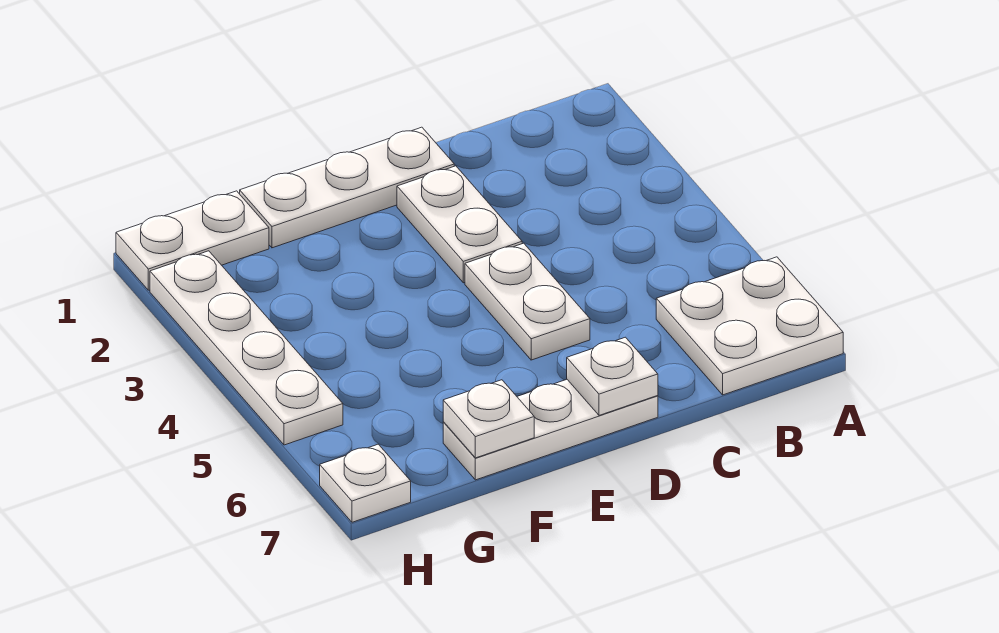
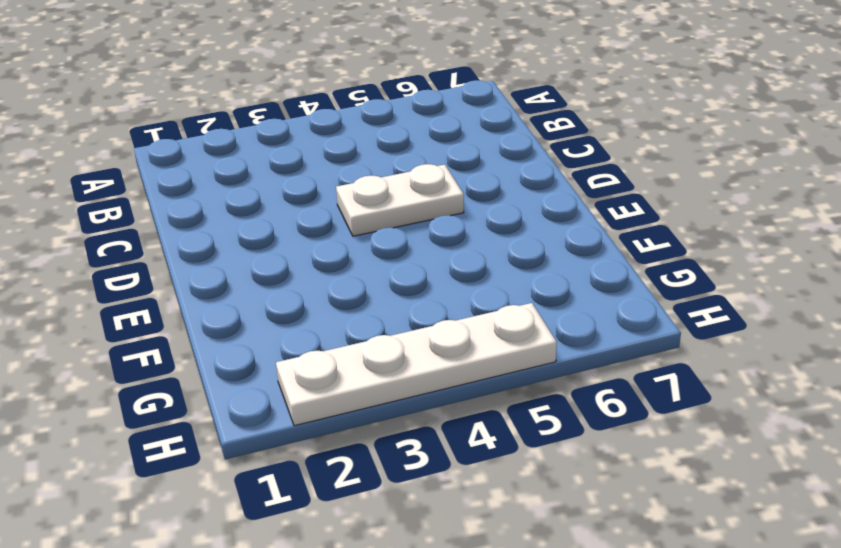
none -> white 2x2 plate [656,257,843,395]
none -> white 1x3 plate [240,127,454,248]

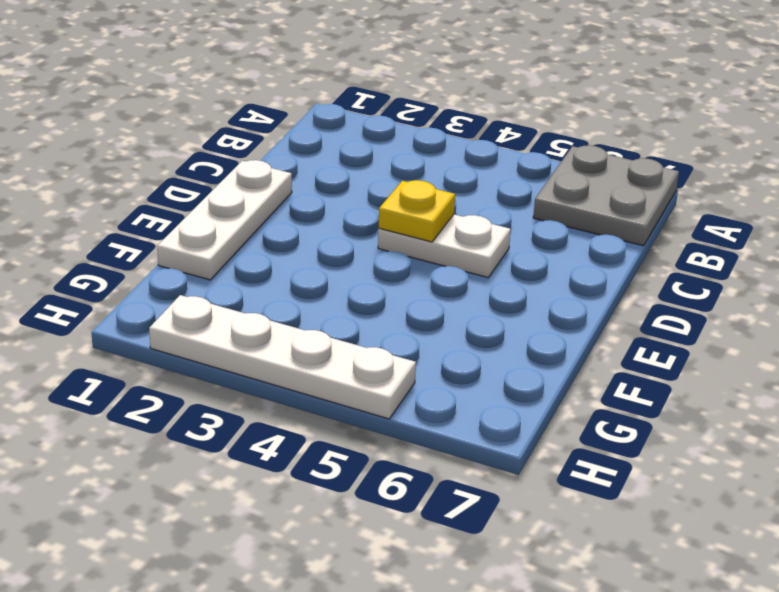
grey 2x2 plate [533,145,679,246] -> white 2x2 plate [656,257,843,395]
yellow 1x1 plate [379,180,455,242] -> none
none -> white 1x2 plate [397,166,522,283]
none -> white 1x3 plate [443,380,658,480]

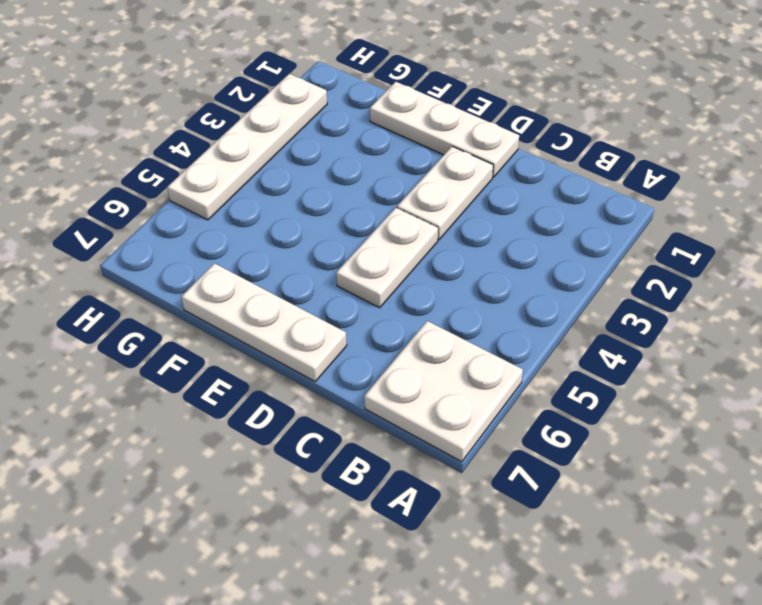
none -> white 1x2 plate [116,191,269,290]
none -> white 1x1 plate [320,444,411,522]

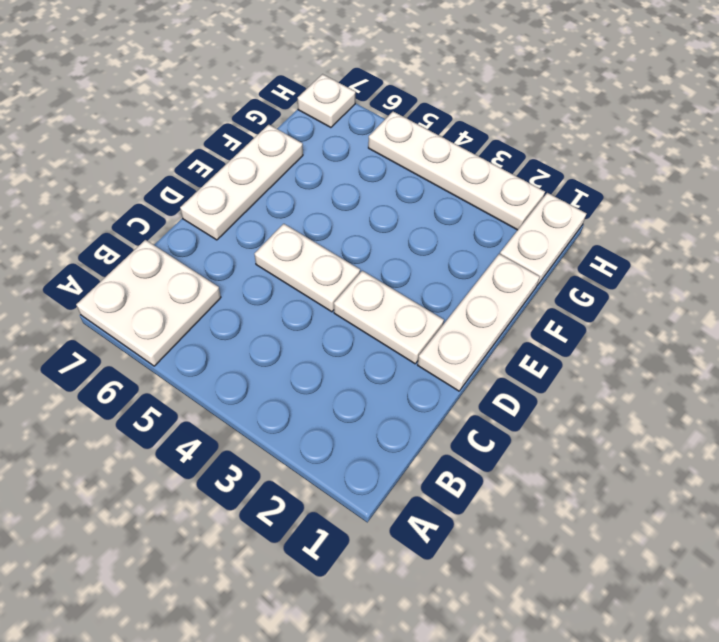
none -> white 1x1 plate [567,337,658,415]
none -> white 1x1 plate [443,380,534,458]

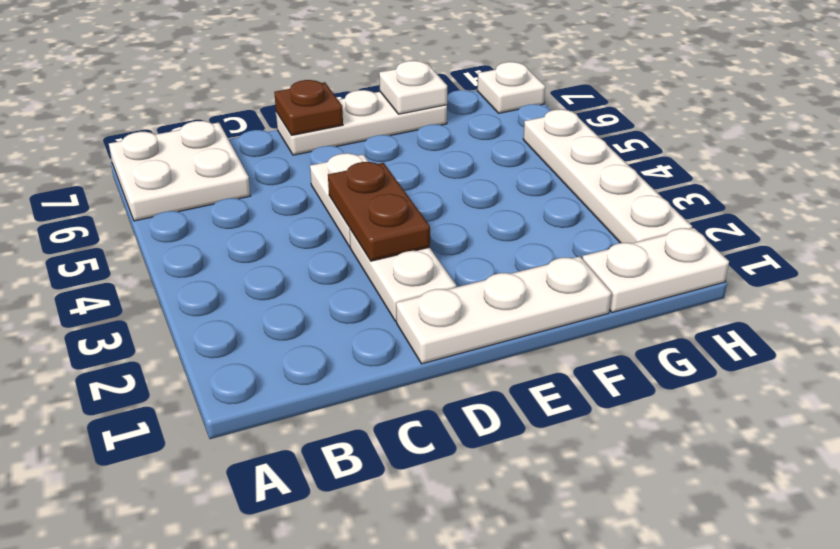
brown 1x2 plate [328,162,430,261] -> none
brown 1x1 plate [274,80,343,135] -> white 1x1 plate [567,337,658,415]

